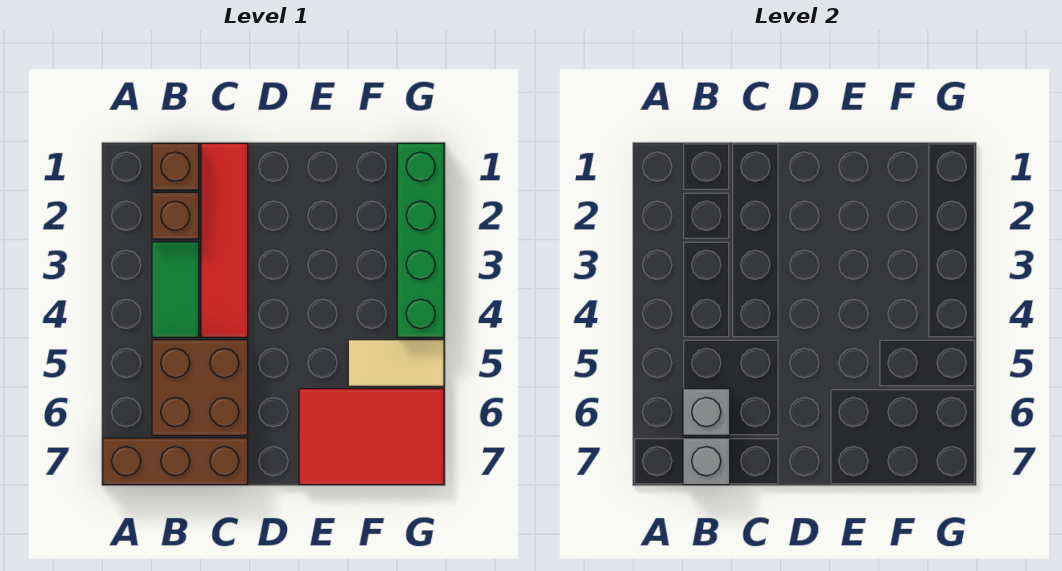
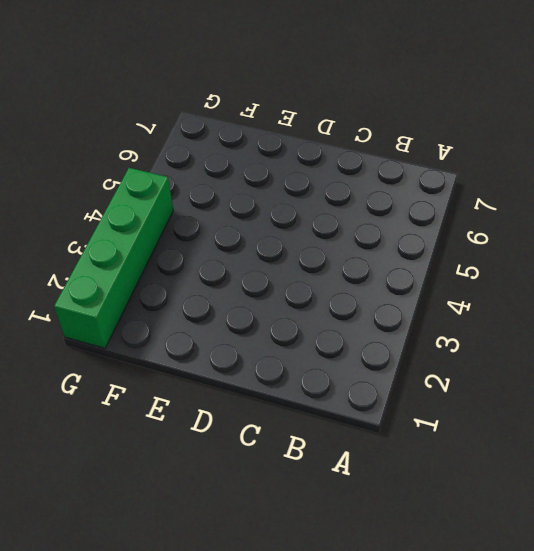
none -> brown 1x3 brick [103,438,248,485]
none -> brown 1x1 brick [152,143,199,190]

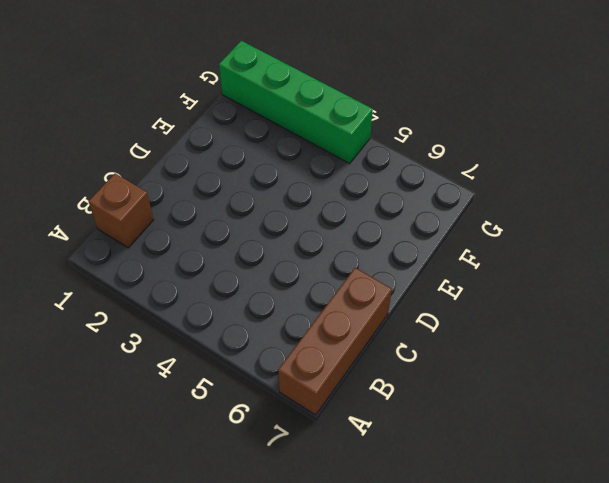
none -> brown 1x1 brick [152,192,199,239]
none -> green 1x2 tile [152,242,199,337]

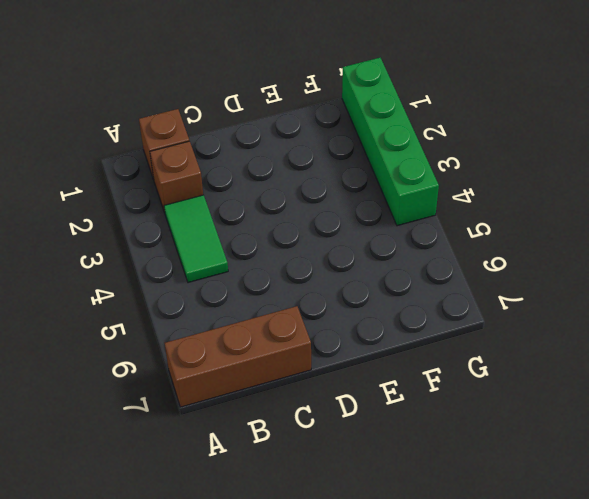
none -> brown 2x2 brick [152,340,248,435]
none -> red 1x4 tile [201,143,248,337]

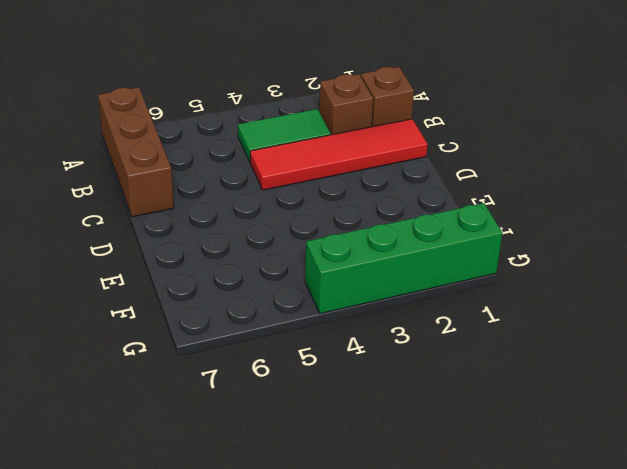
none -> brown 2x2 brick [152,340,248,435]
none -> red 2x3 tile [299,389,444,485]

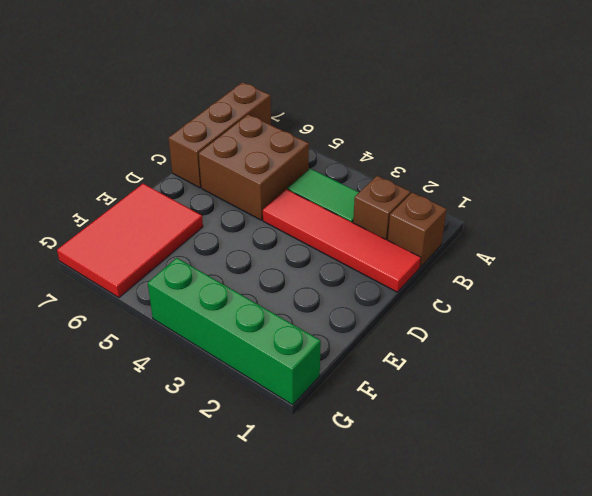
none -> tan 1x2 tile [348,340,444,386]
none -> grey 1x1 brick [683,389,730,435]

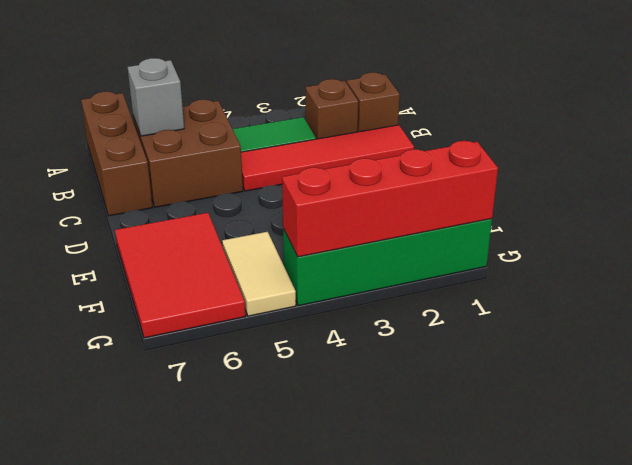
red 1x4 brick [282,141,498,257] -> none
none -> grey 1x1 brick [683,438,730,485]

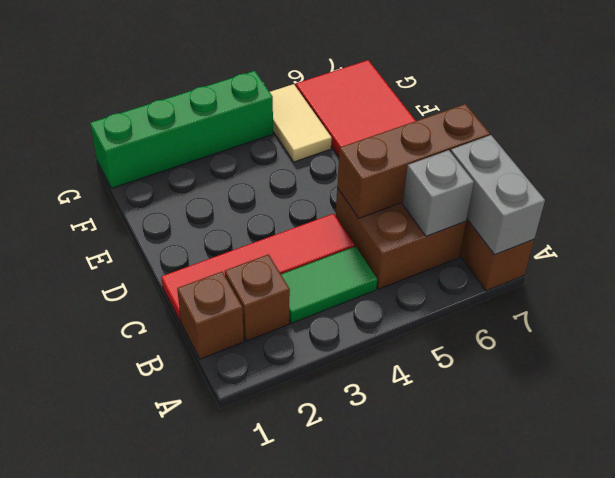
grey 1x2 brick [451,135,545,255] -> grey 1x1 brick [683,438,730,485]
brown 1x3 brick [337,104,490,218] -> none

